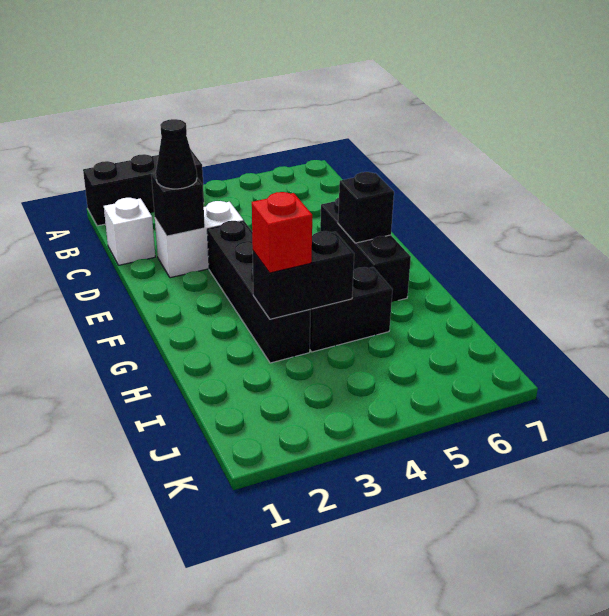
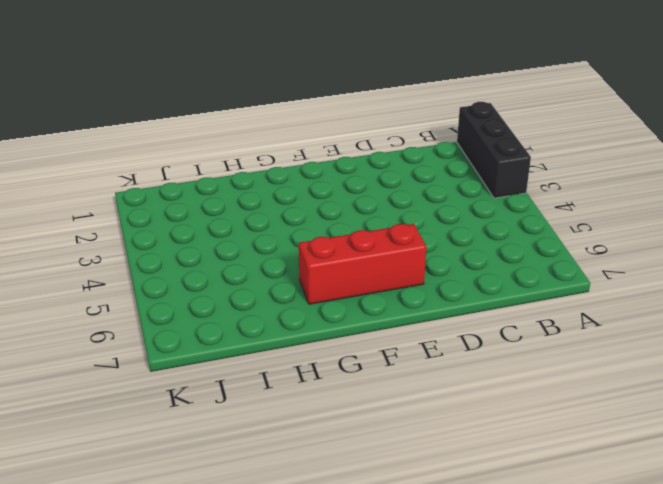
red 1x3 brick [299,224,426,304] -> black 1x3 brick [320,198,411,302]
none -> white 1x1 brick [104,198,155,265]
none -> white 1x2 brick [155,201,244,278]

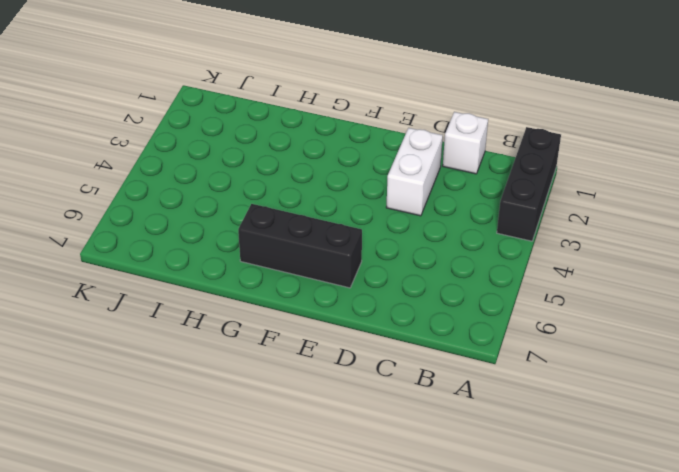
none -> black 1x4 brick [207,221,311,363]
none -> black 1x2 brick [310,267,392,352]

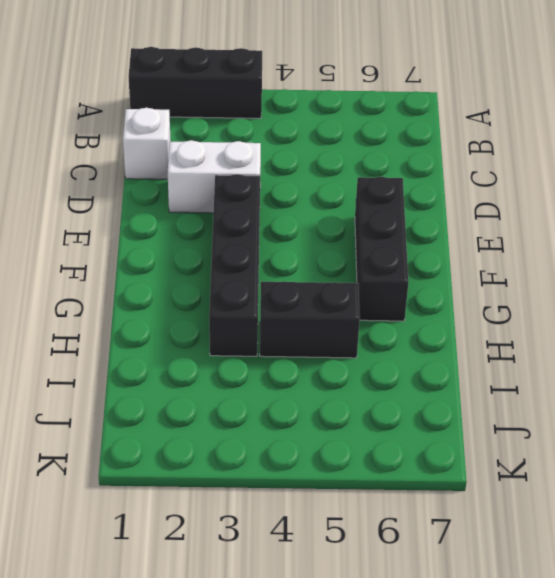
none -> black 1x1 brick [151,173,205,236]
none -> black 1x1 brick [338,172,394,243]

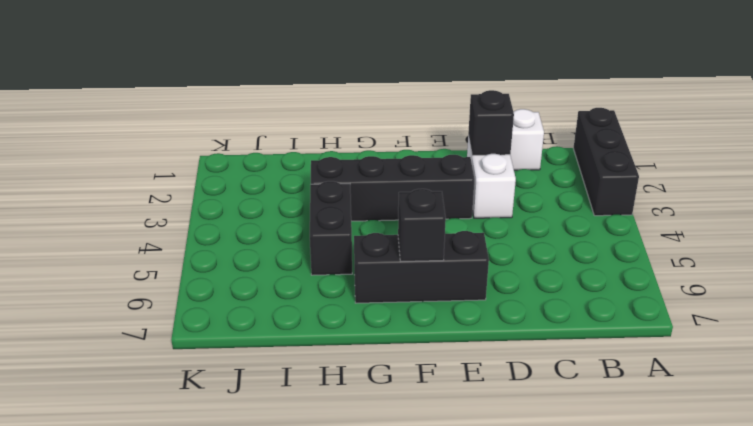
none -> black 1x2 brick [253,231,354,319]
none -> black 1x1 cone [156,119,197,189]

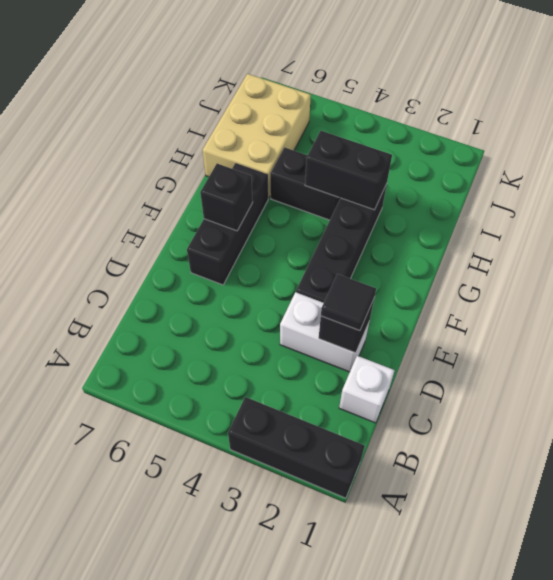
black 1x1 tile [321,274,376,331] -> black 1x1 cone [156,119,197,189]
tan 2x3 brick [203,74,311,198] -> none
none -> red 1x1 brick [252,192,312,273]

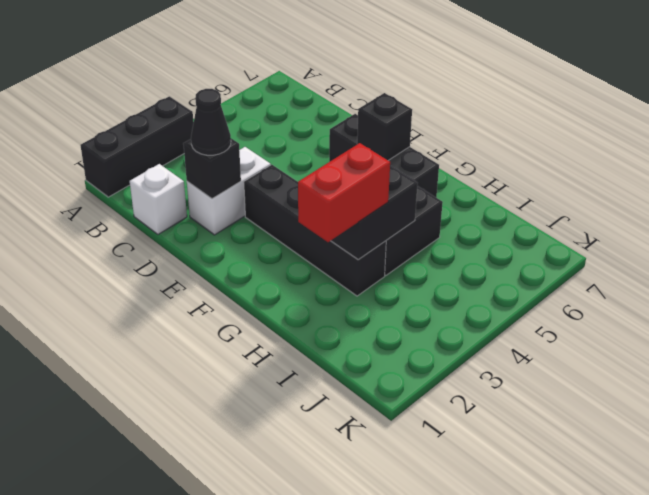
red 1x2 brick [298,143,390,242] -> red 1x1 brick [252,192,312,273]

